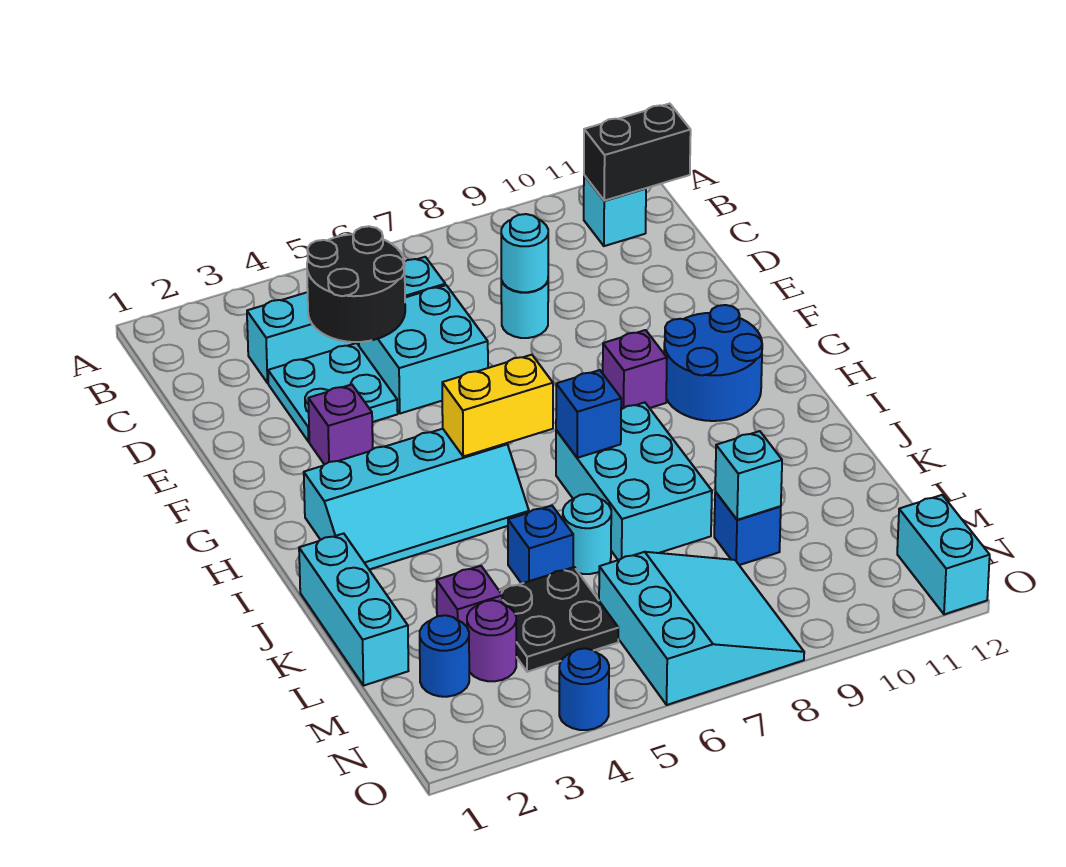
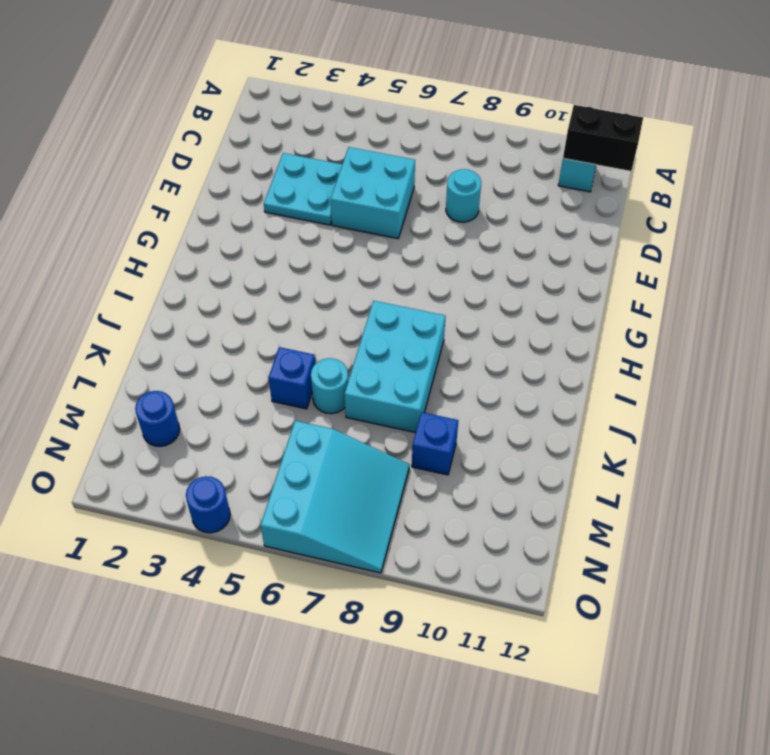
none -> cyan 1x4 brick [247,257,445,383]
none -> purple 1x1 brick [308,385,373,465]
none -> purple 1x1 brick [603,330,667,409]

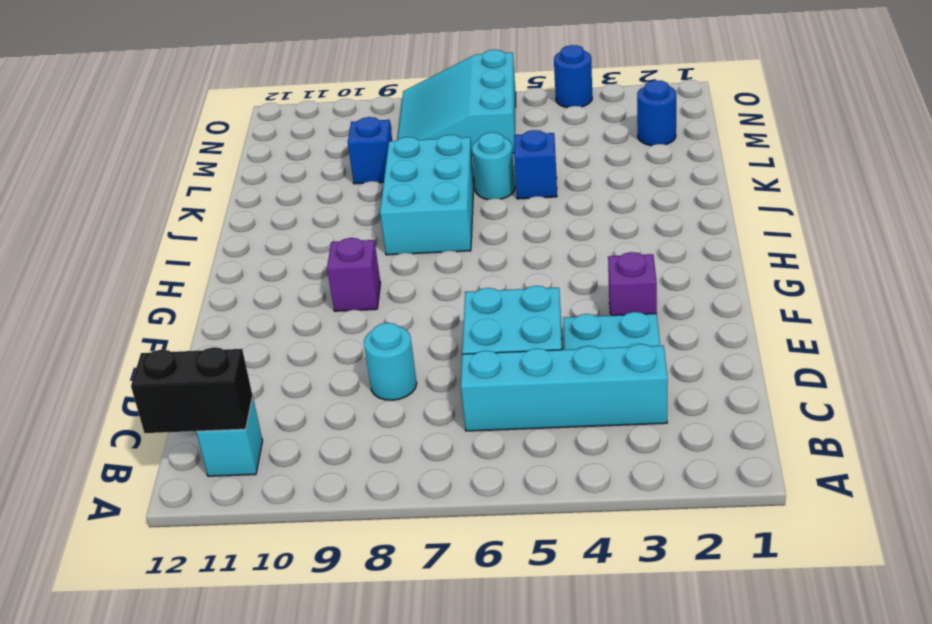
none -> blue 2x2 round brick [664,305,762,421]
none -> cyan 2x4 slope [304,429,529,570]
none -> cyan 1x3 brick [299,533,408,686]

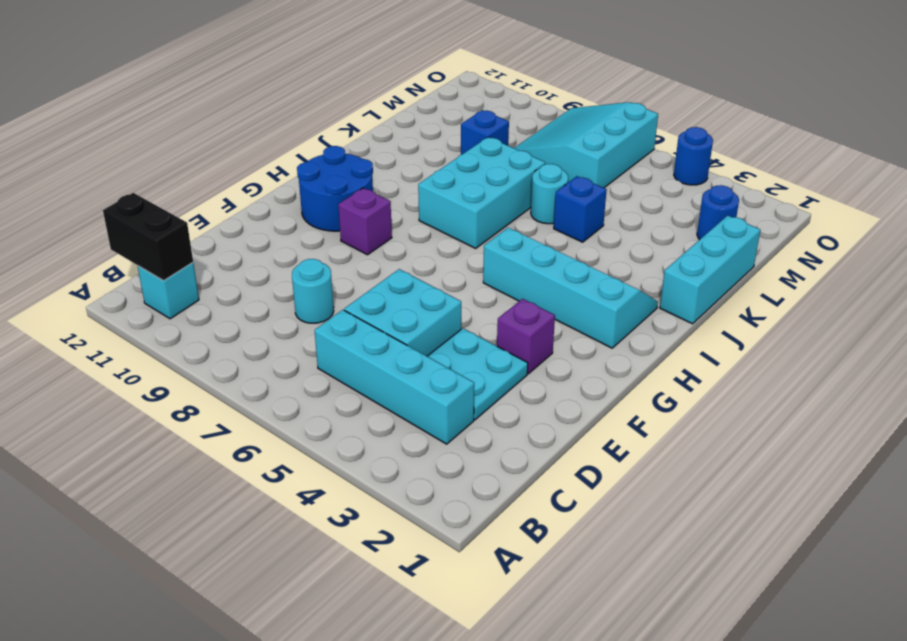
none -> purple 1x1 brick [436,566,502,626]
none -> black 2x2 plate [500,567,618,672]
none -> purple 1x1 round brick [467,600,516,681]

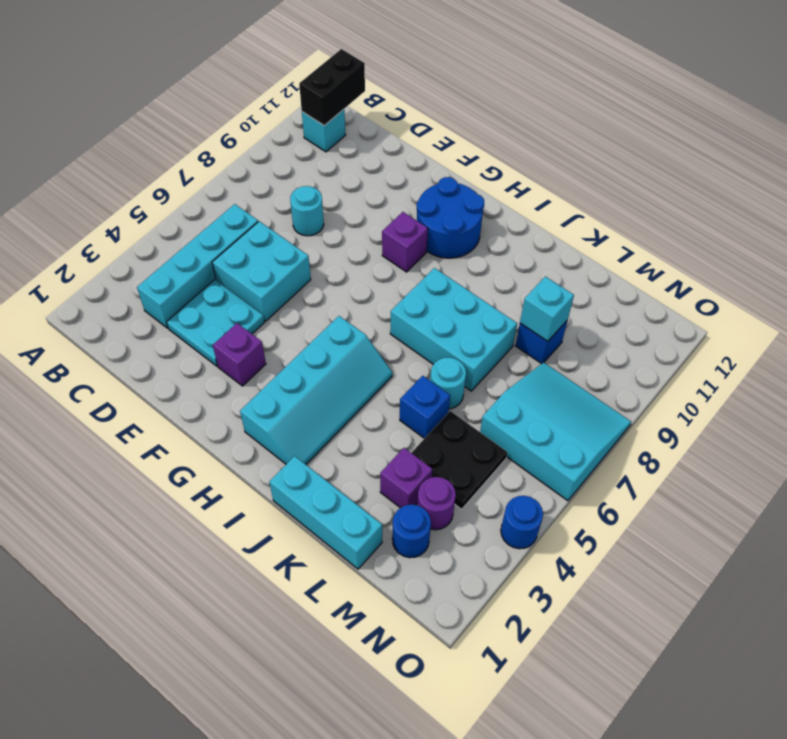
none -> cyan 1x2 brick [897,495,990,614]
none -> black 2x2 round brick [307,226,405,342]
none -> cyan 1x1 round brick [501,214,548,292]

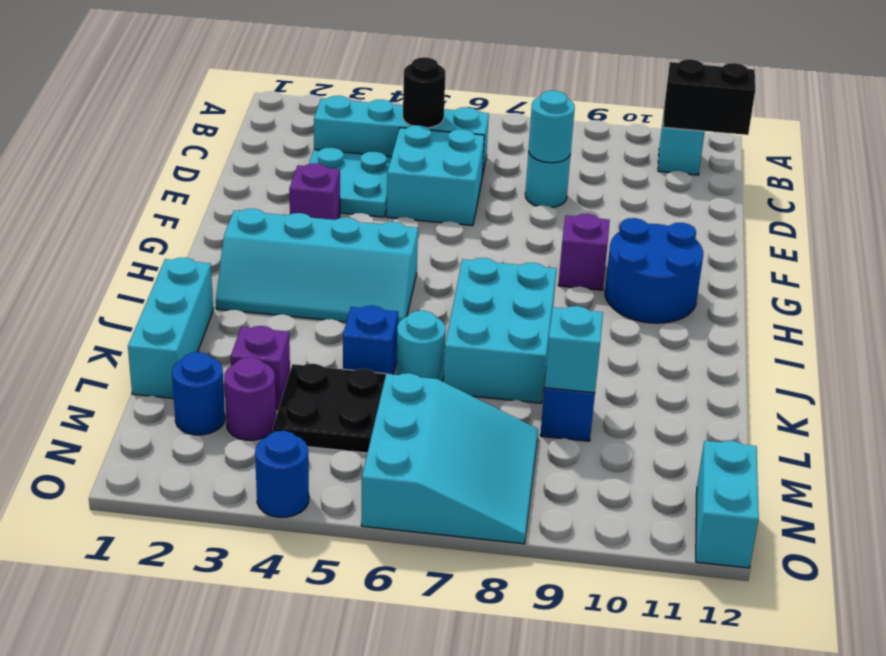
black 1x1 round brick [403,57,445,128] -> black 2x2 round brick [307,226,405,342]
none -> yellow 1x2 brick [442,355,553,457]
none -> blue 1x1 brick [556,370,621,458]

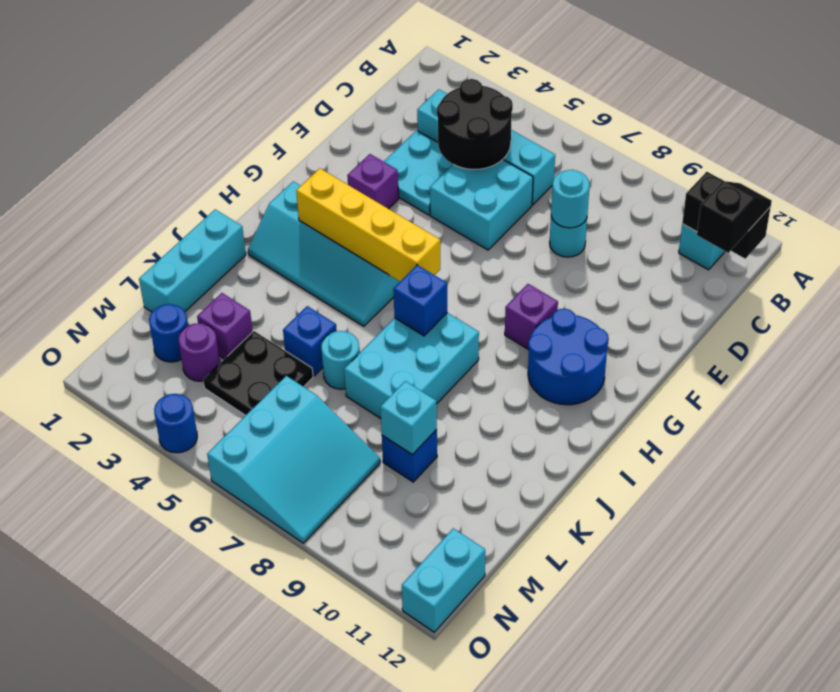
black 1x2 slope [697,181,772,253] -> none
yellow 1x4 brick [296,169,440,281] -> yellow 1x2 brick [442,355,553,457]

